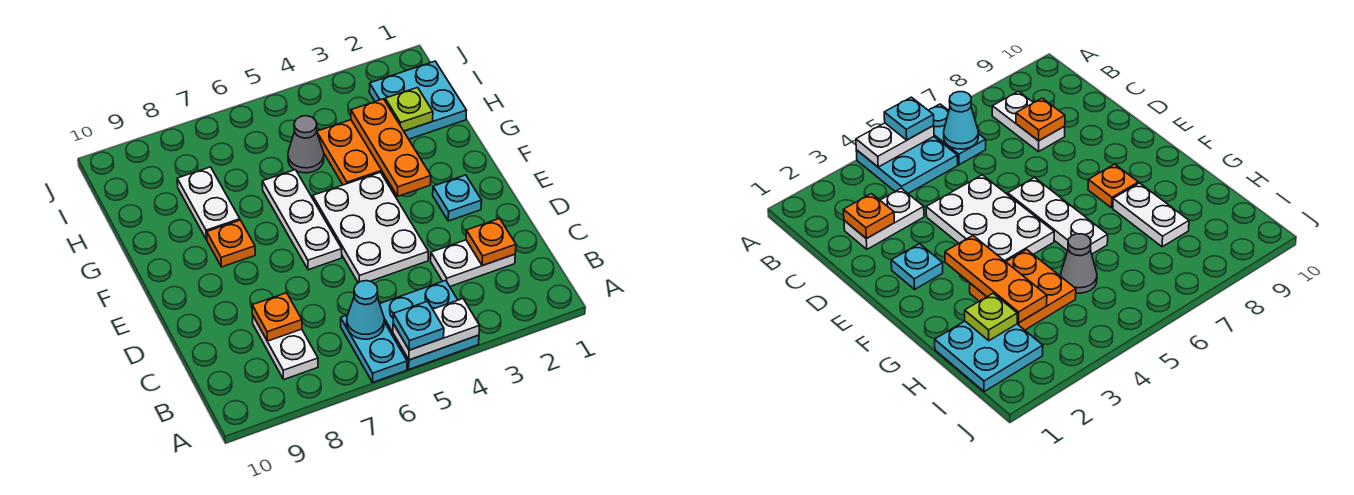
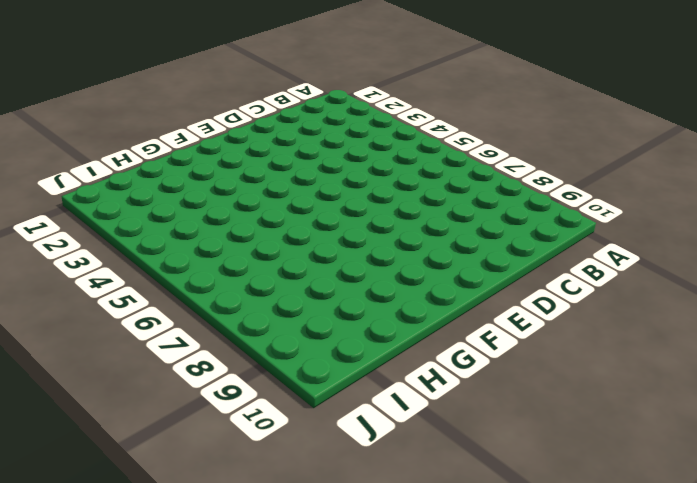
none -> cyan 2x2 plate [380,280,479,369]
none -> cyan 1x2 plate [341,315,407,382]
none -> white 1x2 plate [253,316,318,379]

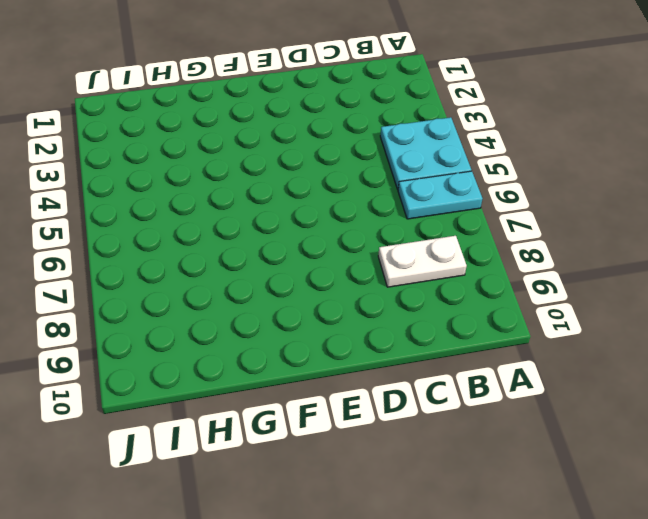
none -> white 1x2 plate [431,240,515,286]
none -> white 2x3 plate [313,172,428,283]
none -> cyan 1x1 plate [433,175,482,221]

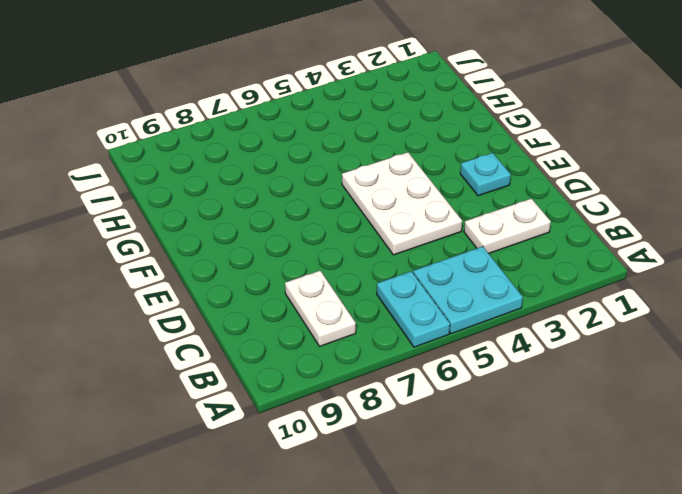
none -> white 1x3 plate [262,170,342,270]
none -> orange 1x1 plate [207,220,255,267]
none -> orange 2x2 plate [317,120,386,185]

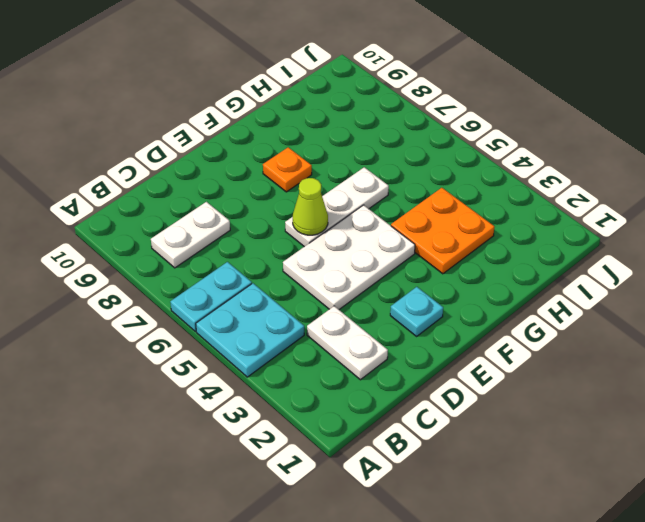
lime 1x1 cone [293,178,328,235] -> none
none -> white 1x2 plate [177,167,240,240]
none -> cyan 2x2 plate [369,61,467,139]
none -> grey 1x1 cone [288,116,324,173]

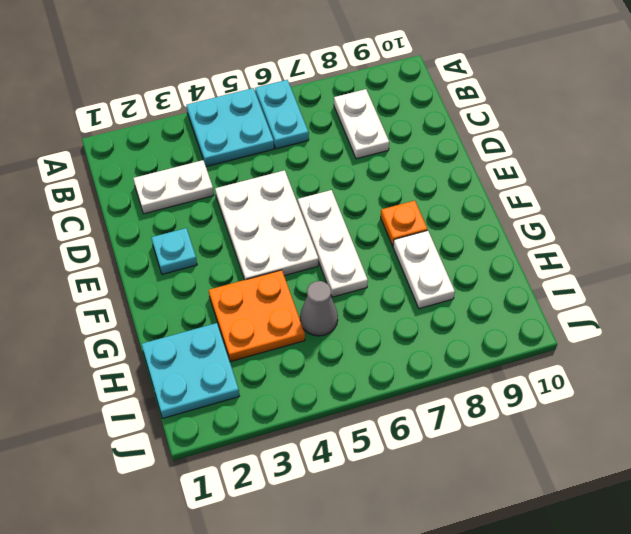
none -> white 1x2 plate [393,299,480,360]
none -> cyan 1x1 cone [347,281,384,339]
none -> orange 1x1 plate [466,218,516,266]

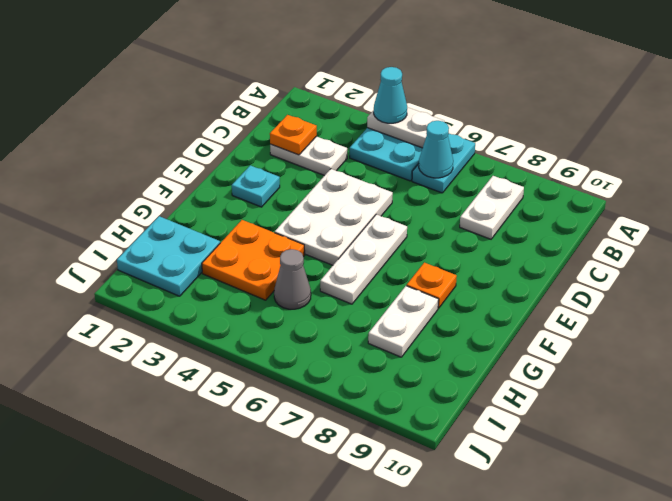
cyan 1x1 cone [374,67,407,123] -> none
none -> orange 1x1 plate [252,293,302,341]
none -> orange 1x3 plate [351,99,431,196]
none -> lime 1x1 plate [385,88,433,131]

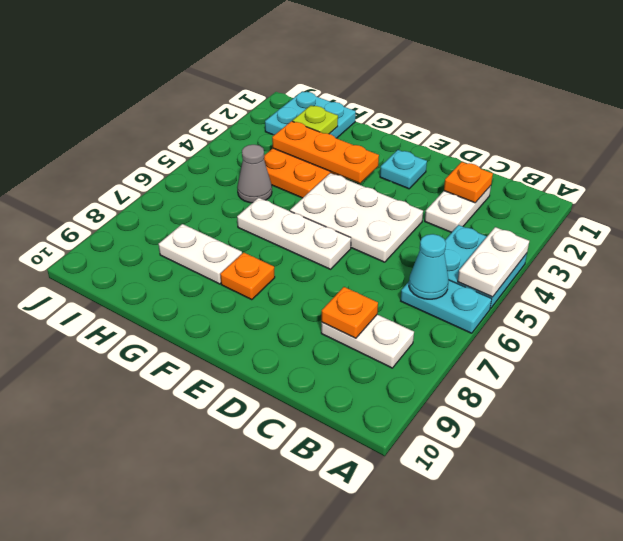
none -> cyan 1x1 plate [393,301,444,350]

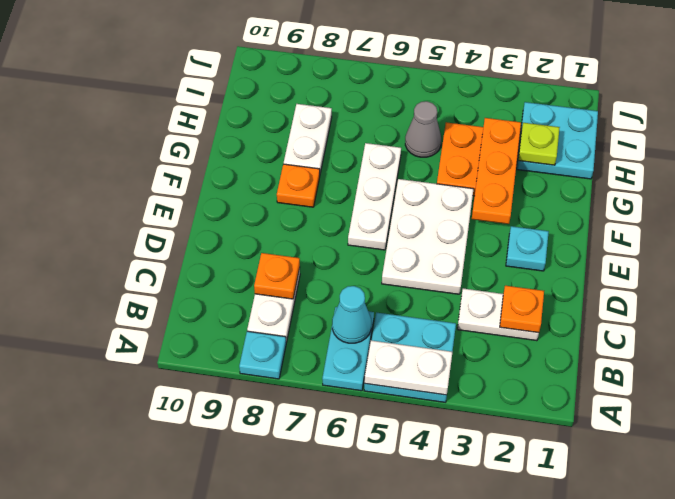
cyan 1x1 plate [239,331,286,379] -> cyan 1x1 plate moved to [393,301,444,350]

